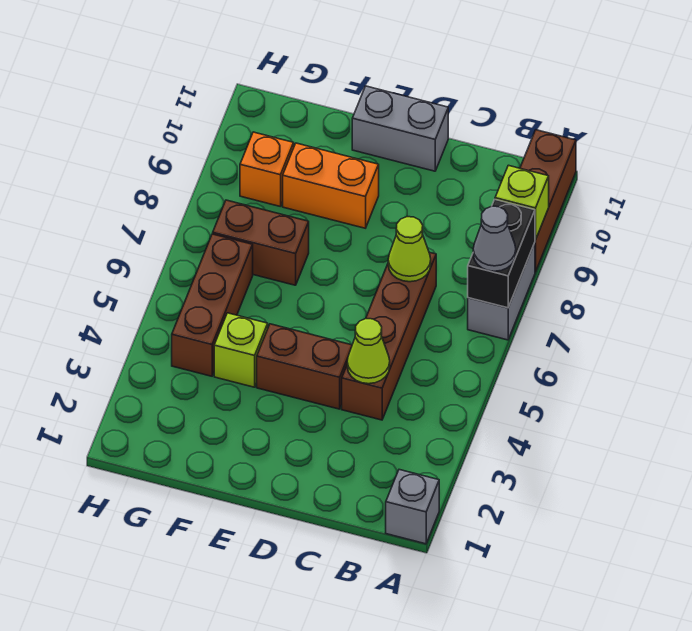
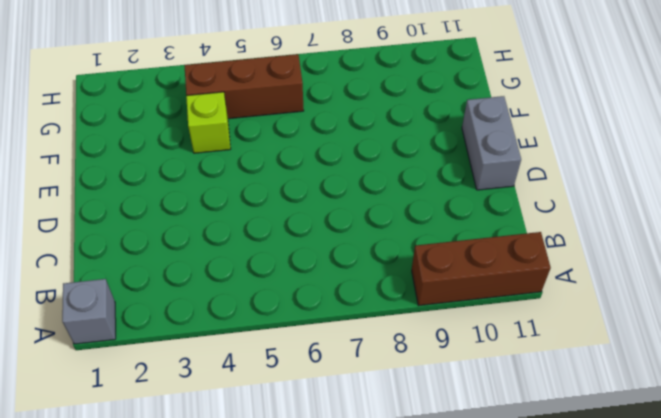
none -> grey 1x2 brick [468,243,535,340]
none -> brown 1x4 brick [342,252,436,420]
none -> brown 1x2 brick [257,324,352,409]

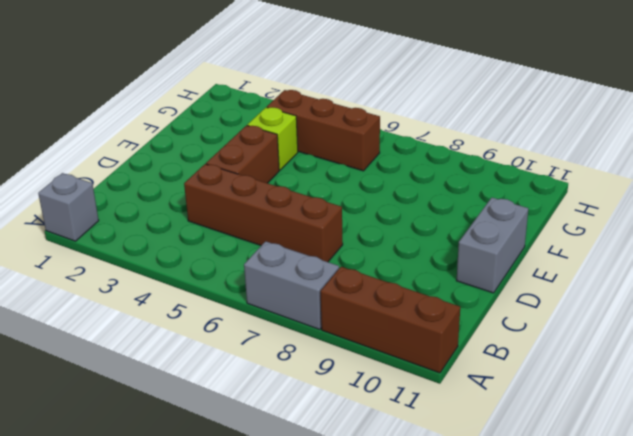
none -> orange 1x2 brick [283,143,379,228]
none -> brown 1x2 brick [213,200,309,285]
none -> orange 1x1 brick [240,132,294,206]

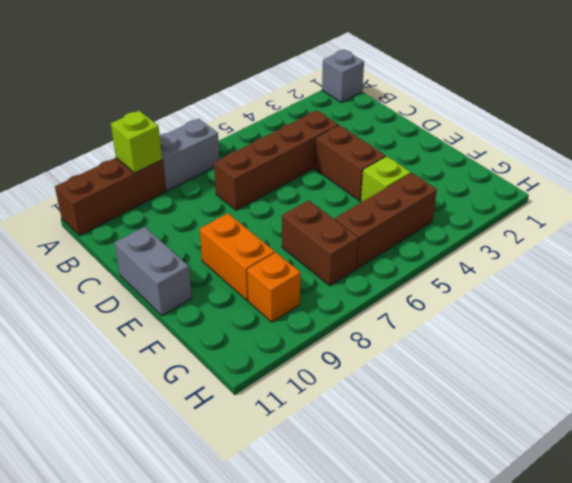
none -> black 1x2 brick [468,200,535,308]
none -> lime 1x1 cone [347,319,390,384]
none -> lime 1x1 cone [388,217,431,282]

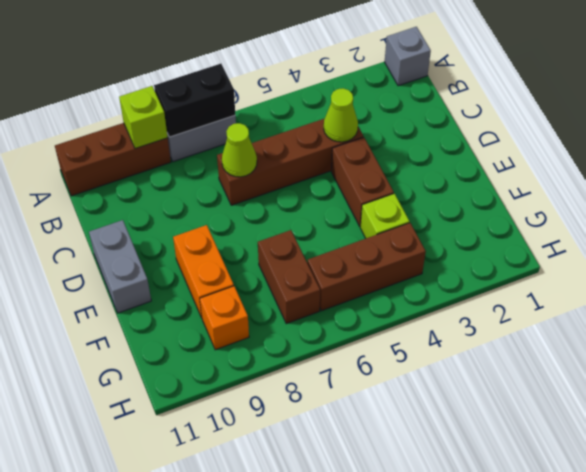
none -> grey 1x1 cone [473,206,516,271]

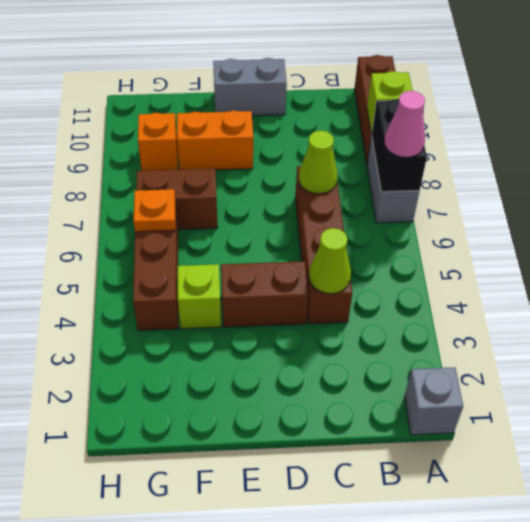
pink 1x1 cone [384,91,425,157] -> grey 1x1 cone [473,206,516,271]
orange 1x1 plate [134,189,175,232] -> none

